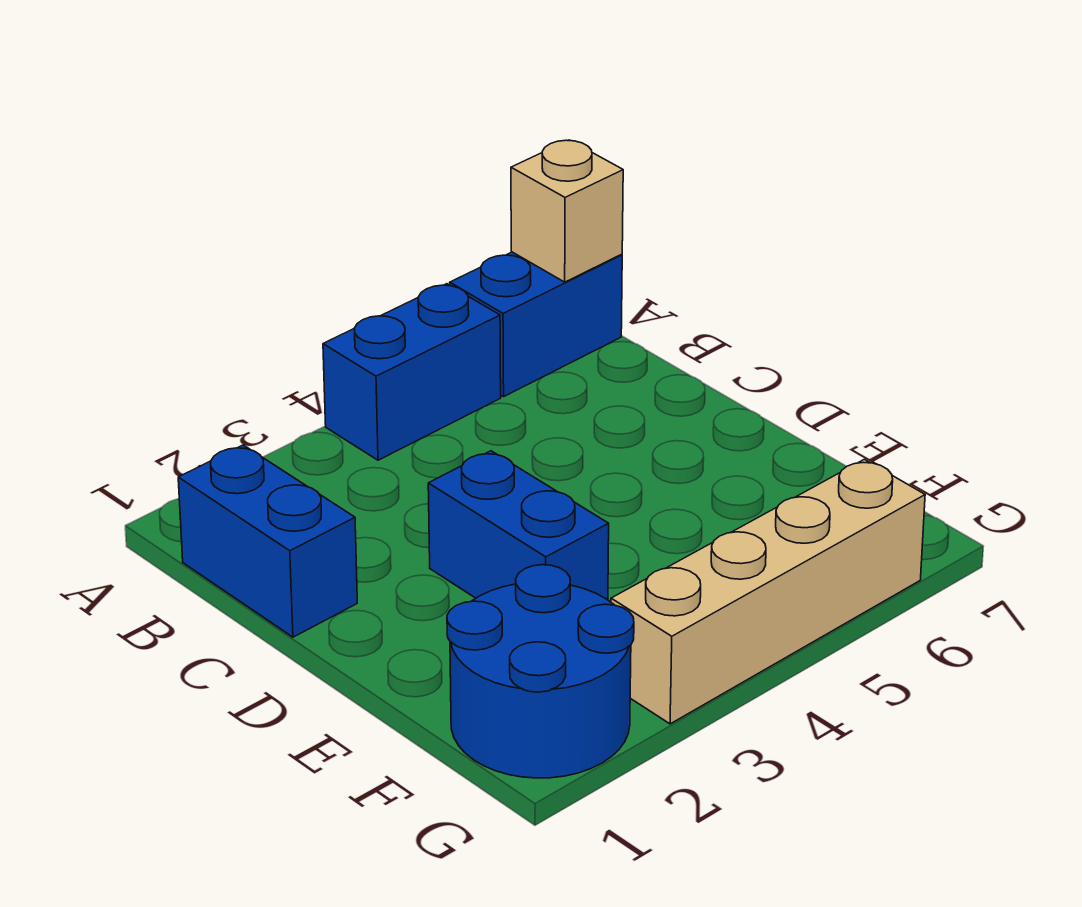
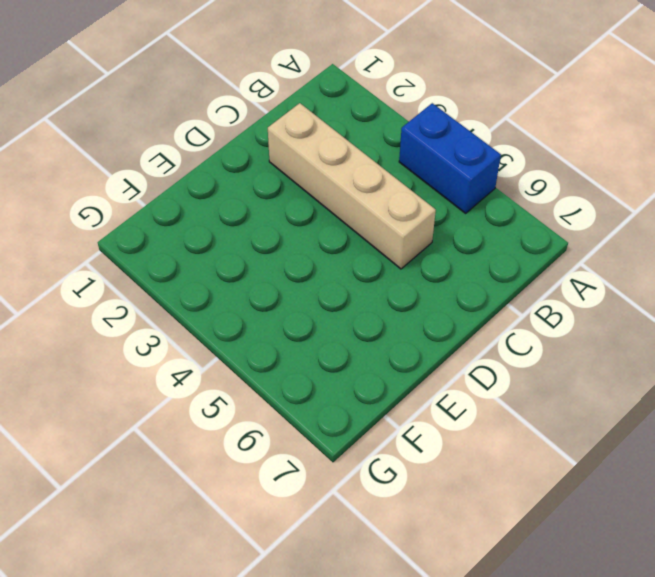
tan 1x4 brick [268,103,436,269] -> tan 1x4 brick moved to [611,459,925,724]
none -> blue 1x2 brick [450,252,622,397]
none -> blue 1x2 brick [178,445,357,637]

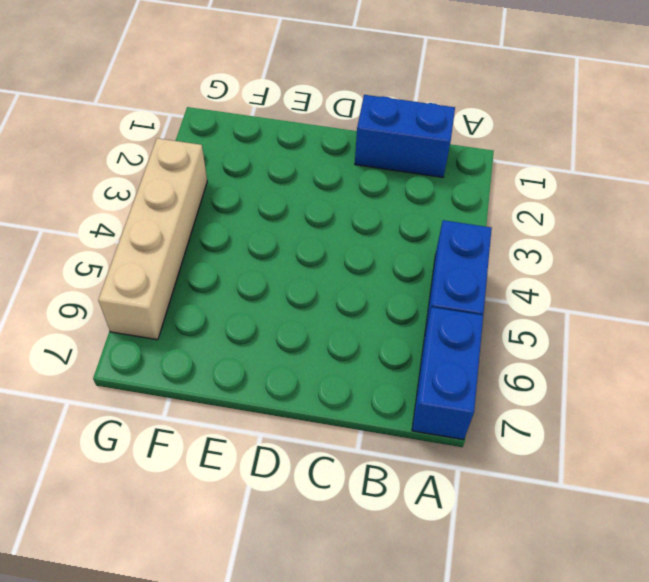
none -> blue 1x2 brick [428,451,609,600]
none -> blue 2x2 round brick [447,565,634,778]

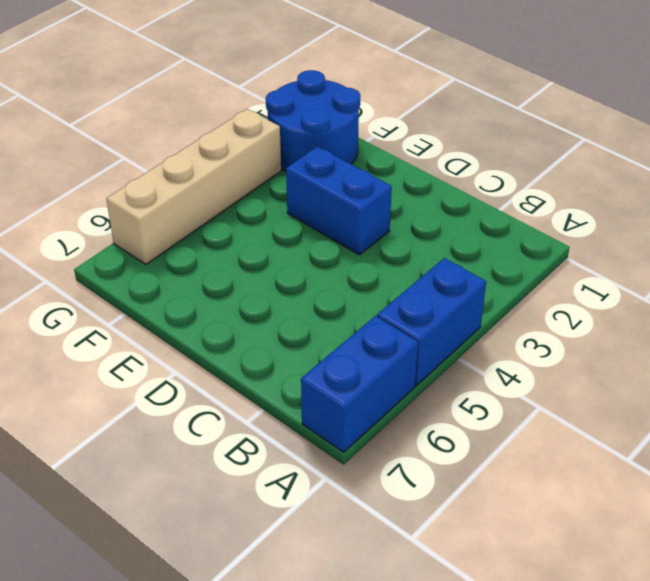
none -> blue 1x2 brick [178,445,357,637]
none -> tan 1x1 brick [511,140,623,282]

